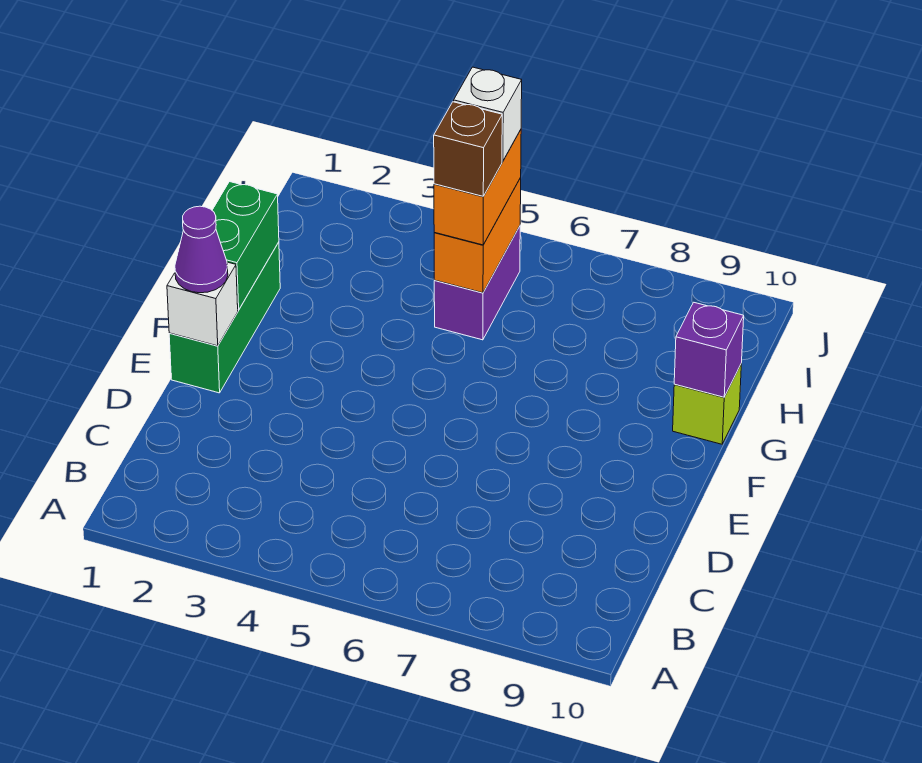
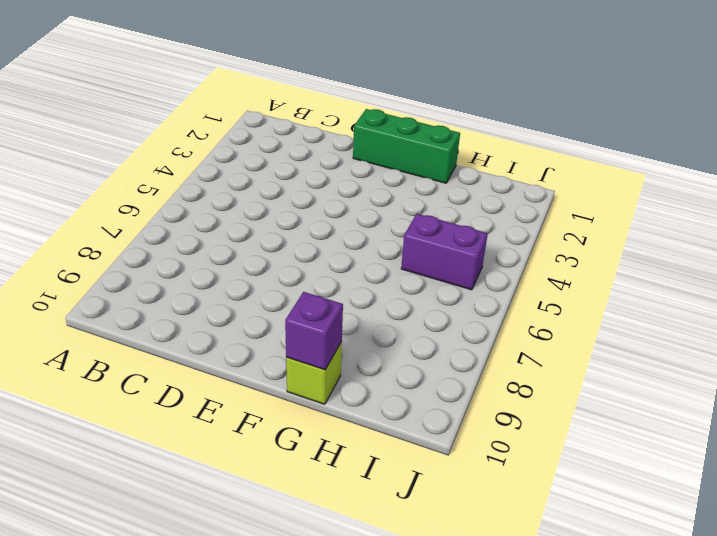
none -> white 1x1 brick [167,262,238,346]
none -> green 1x2 brick [212,182,279,310]

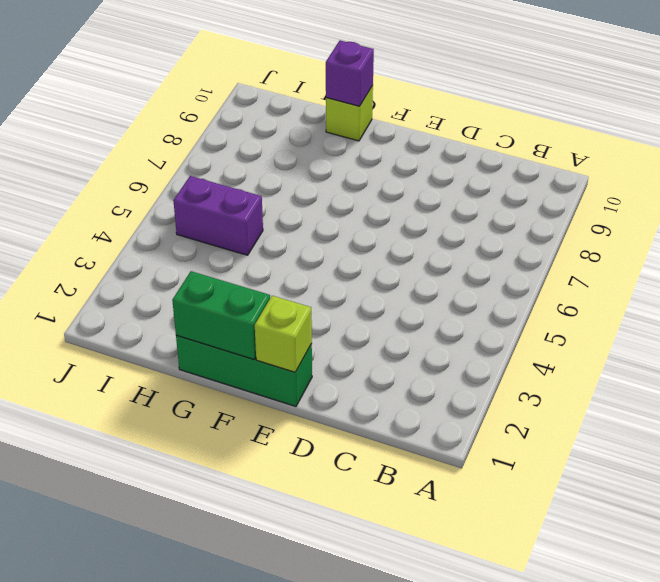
lime 1x1 brick [255,296,312,372] -> white 1x1 brick [167,262,238,346]
none -> orange 1x2 brick [434,178,521,293]
none -> purple 1x1 cone [175,206,228,293]

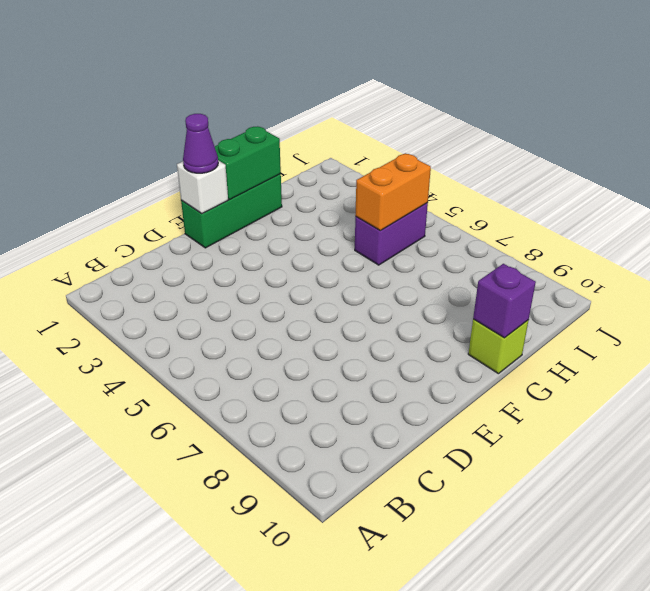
none -> orange 1x2 brick [434,130,521,245]
none -> brown 1x1 brick [434,102,502,196]

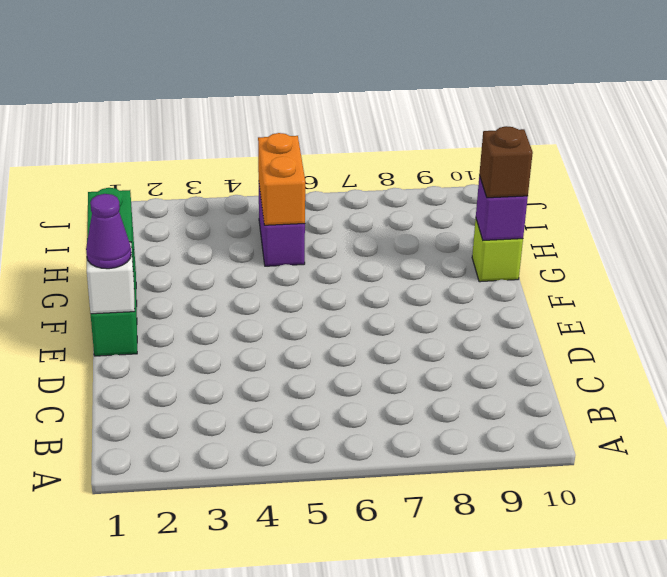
brown 1x1 brick [479,126,533,198] -> brown 1x1 brick moved to [434,102,502,196]
none -> orange 1x2 brick [434,130,521,245]
none -> white 1x1 brick [454,67,522,161]

